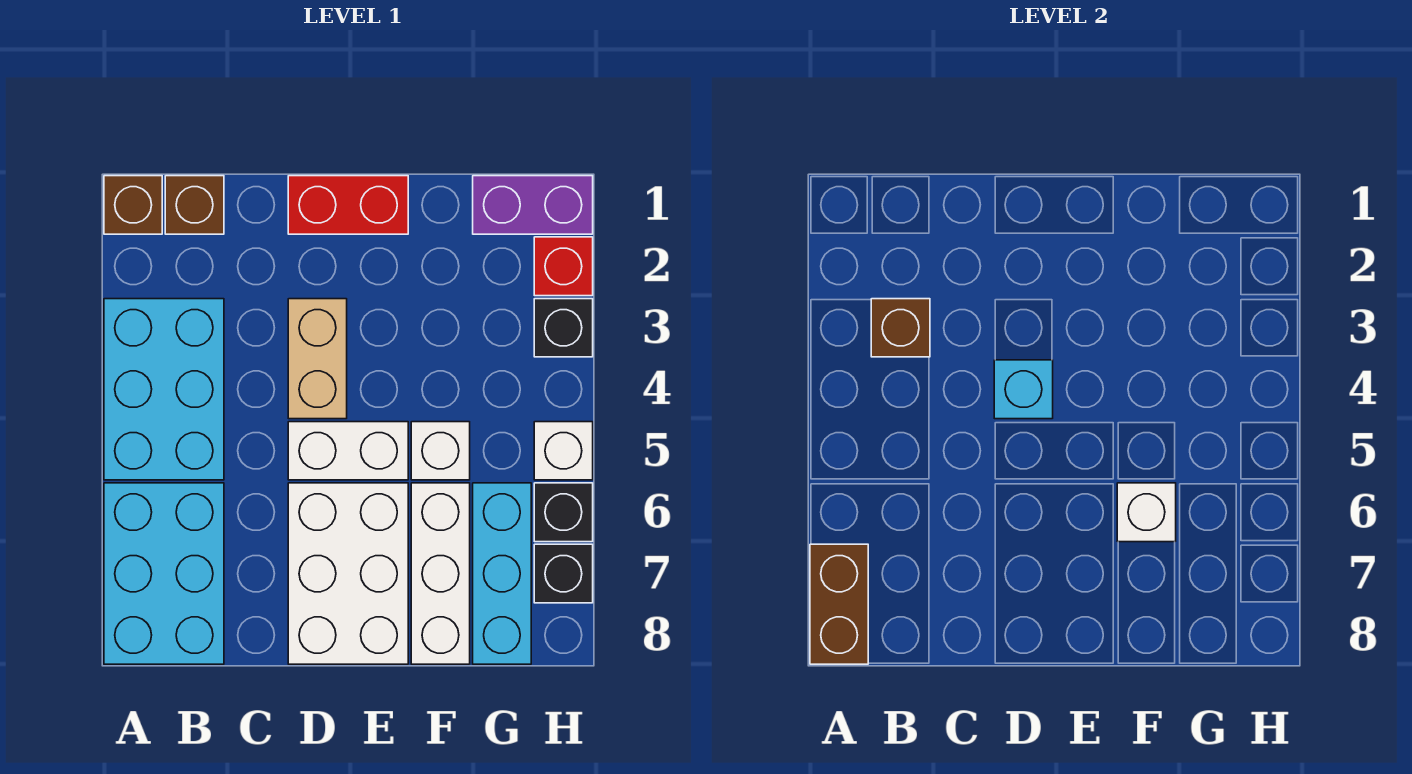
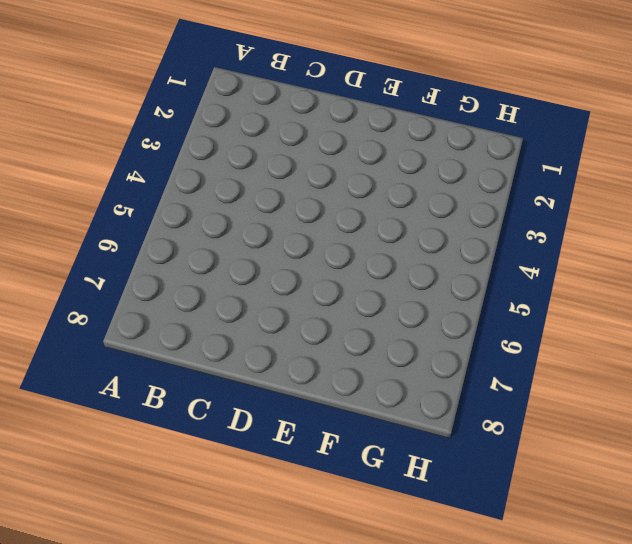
none -> brown 1x1 brick [104,176,162,234]
none -> cyan 2x3 brick [104,299,224,480]
none -> cyan 2x3 brick [104,483,224,664]

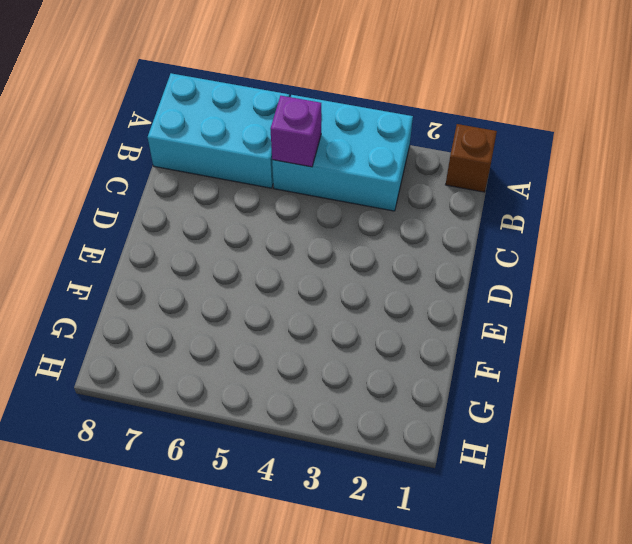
purple 1x1 brick [271,96,321,167] -> none
none -> brown 1x1 brick [165,176,224,234]
none -> red 1x2 brick [288,176,408,234]
none -> tan 1x2 brick [288,299,347,419]

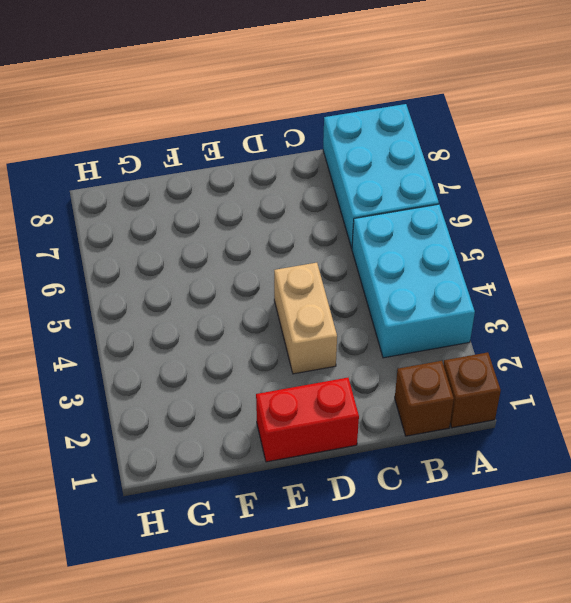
none -> white 1x2 brick [288,422,408,480]
none -> white 2x3 brick [288,483,408,664]
none -> white 1x1 brick [411,422,470,480]

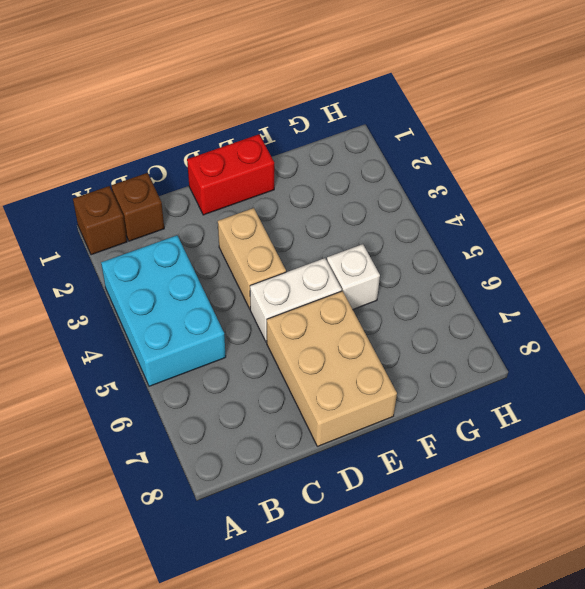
tan 2x3 brick [267,291,397,446] -> white 2x3 brick [288,483,408,664]
none -> cyan 2x3 brick [104,483,224,664]
none -> white 1x3 brick [411,483,470,664]
none -> purple 1x2 brick [473,176,593,234]

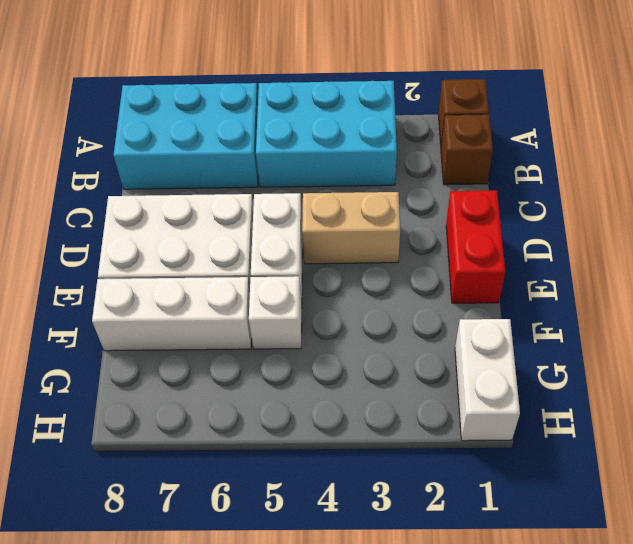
white 1x2 brick [455,319,520,441] -> purple 1x2 brick [473,176,593,234]
none -> cyan 1x3 brick [473,483,531,664]
none -> red 1x1 brick [534,237,593,296]
none -> black 1x1 brick [534,299,593,357]

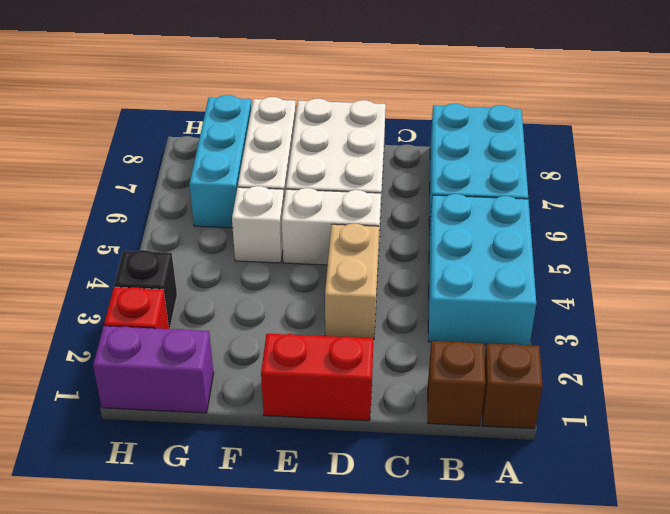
none -> white 1x1 brick [534,422,593,480]
none -> black 1x1 brick [534,483,593,542]
none -> black 1x1 brick [534,544,593,603]

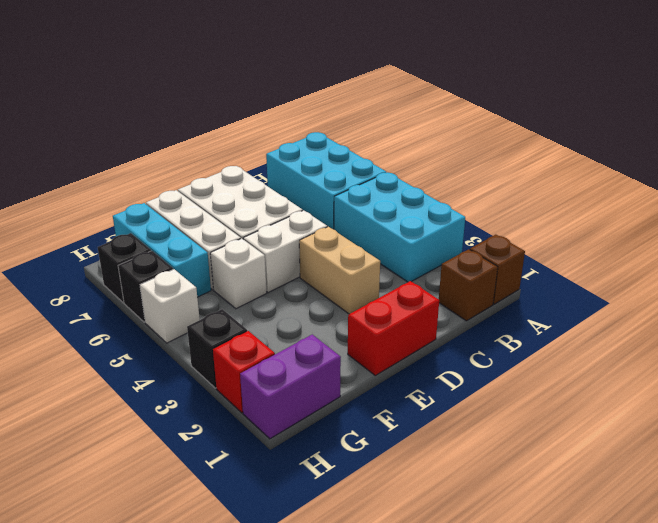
none -> brown 1x2 brick [810,544,868,664]
none -> brown 1x1 brick [871,299,930,357]
none -> cyan 1x1 brick [994,360,1053,419]

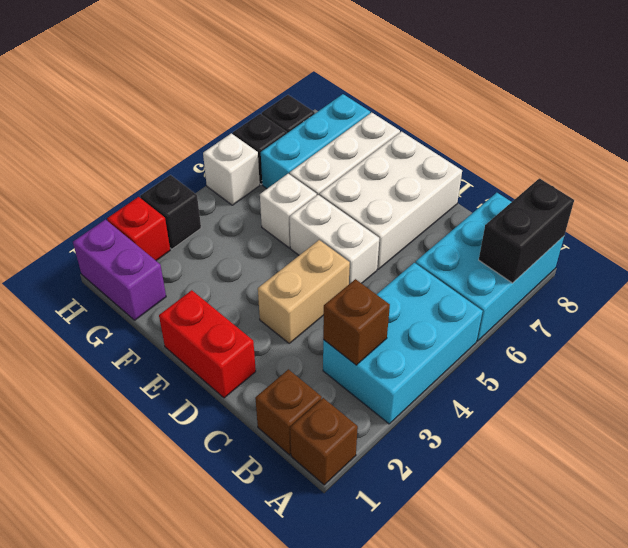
black 1x2 brick [479,178,574,283] -> brown 1x2 brick [810,544,868,664]
none -> cyan 1x1 brick [994,360,1053,419]
none -> white 1x1 brick [1117,483,1176,542]

